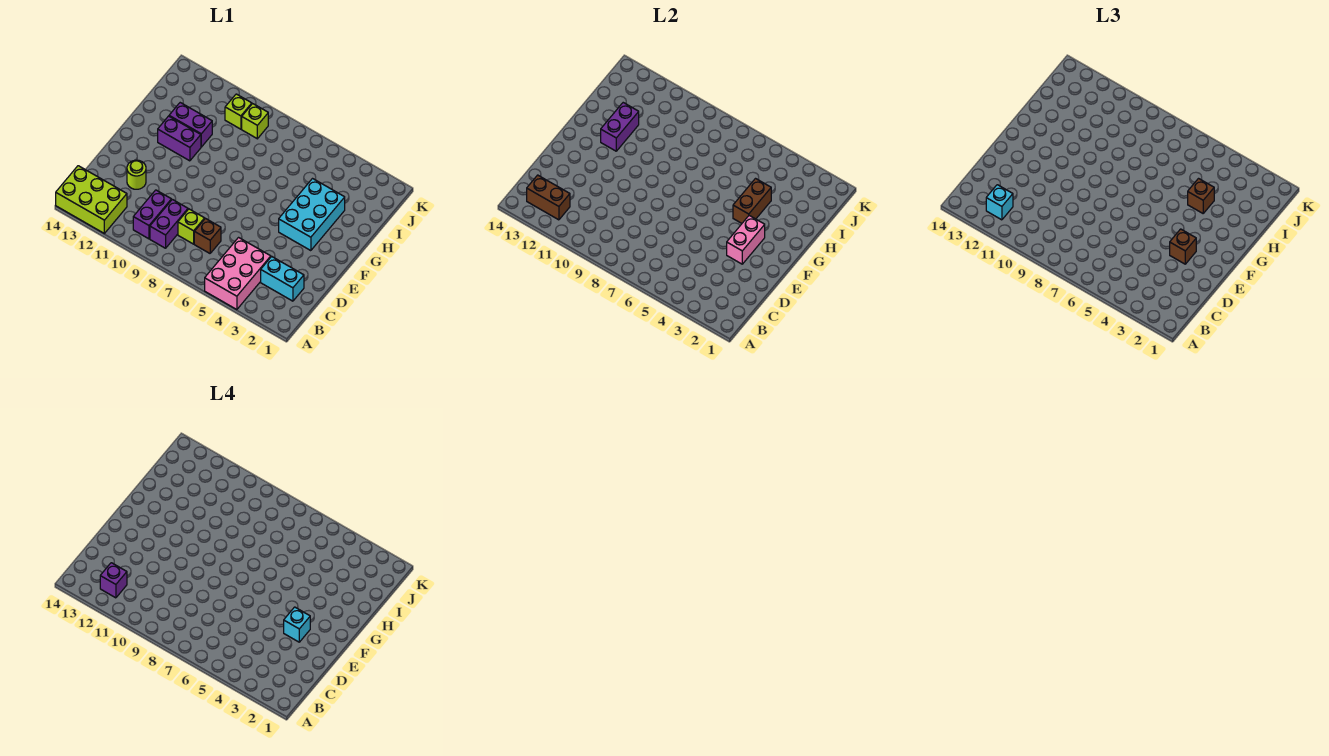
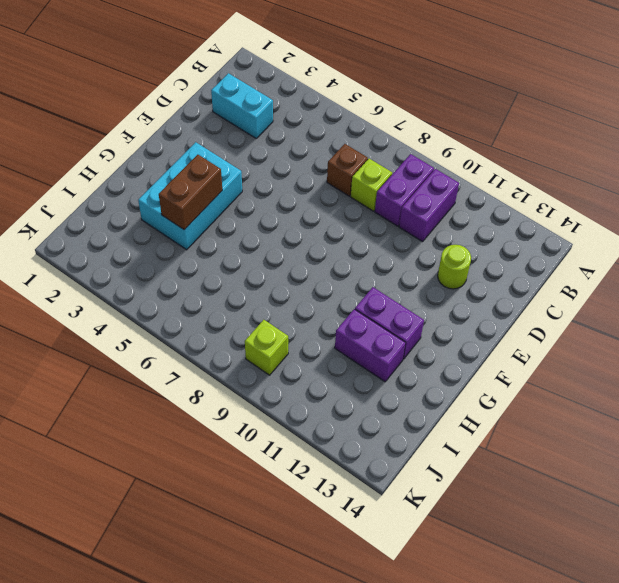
none -> pink 2x3 brick [205,238,271,310]
none -> lime 2x3 brick [56,166,127,233]
none -> lime 1x1 brick [225,94,252,129]

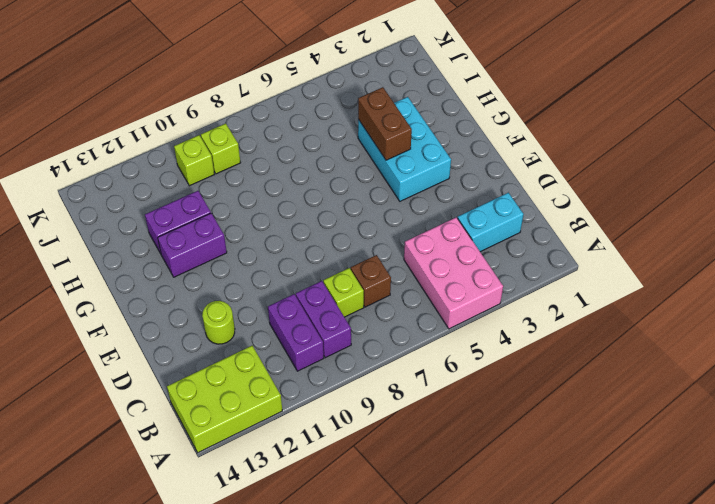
none -> brown 1x2 brick [527,175,570,220]
none -> pink 1x2 brick [727,216,765,264]
none -> purple 1x2 brick [601,103,639,151]

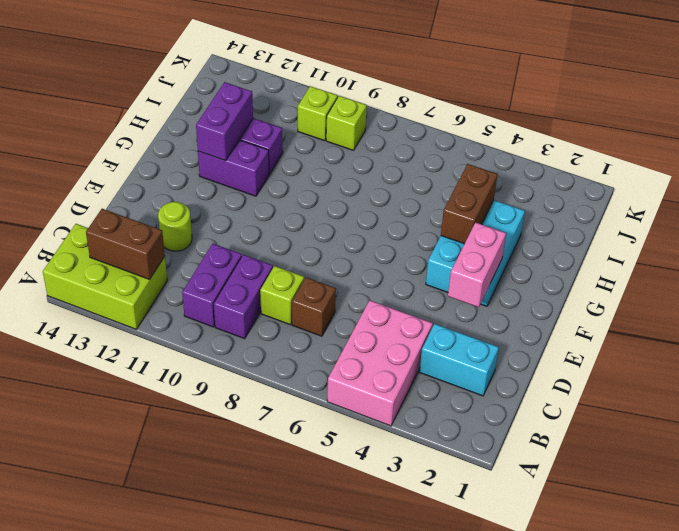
none -> cyan 1x1 brick [986,185,1013,220]
none -> brown 1x1 brick [1170,229,1196,264]
none -> brown 1x1 brick [1188,179,1214,213]

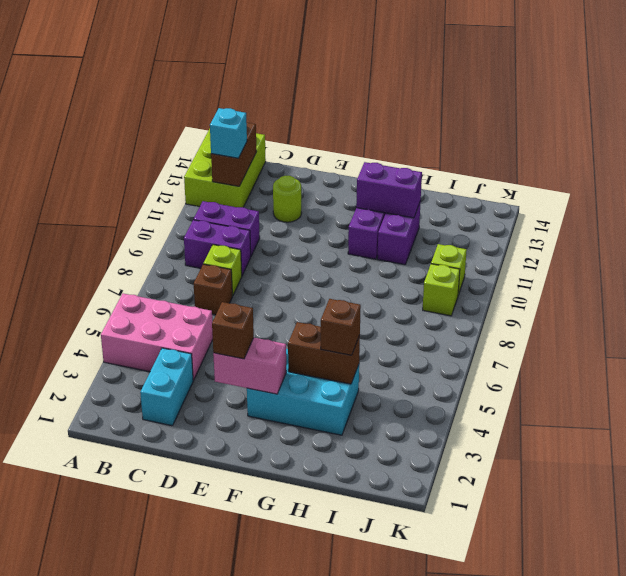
none -> purple 1x1 brick [100,563,127,598]
none -> cyan 1x1 brick [284,607,310,642]

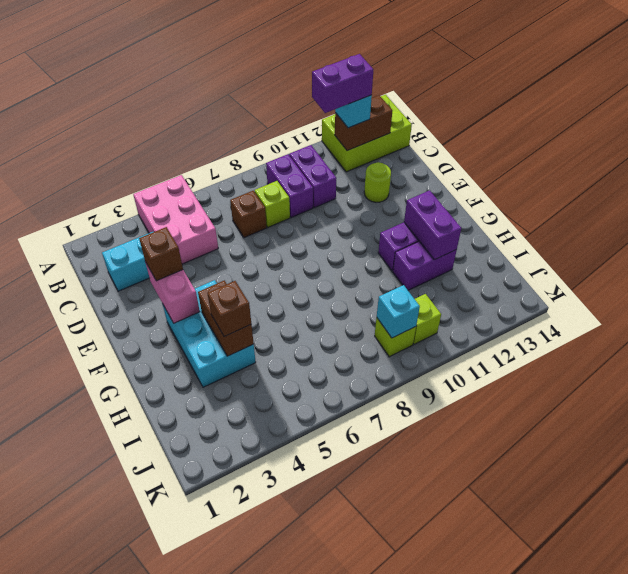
purple 1x2 brick [312,54,373,113] -> purple 1x1 brick [100,563,127,598]
cyan 1x1 brick [377,285,420,338] -> cyan 1x1 brick moved to [284,607,310,642]

